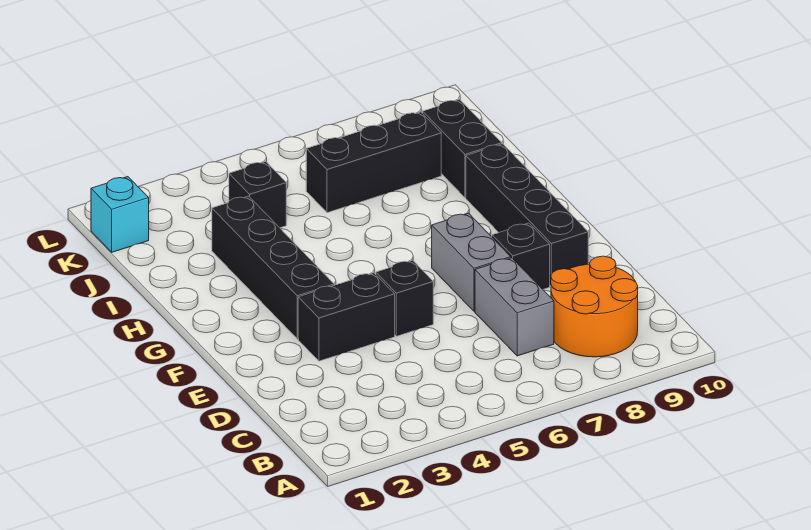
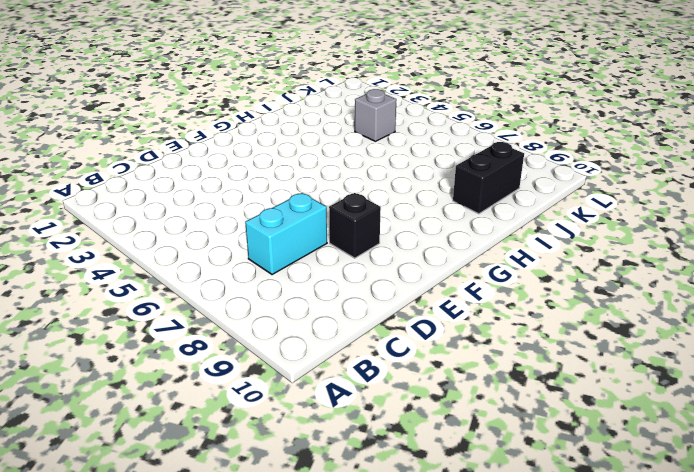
cyan 1x2 brick [245,193,327,275] -> grey 1x2 brick [475,258,554,356]
grey 1x1 brick [355,89,396,141] -> black 1x1 brick [229,162,286,228]
none -> orange 2x2 round brick [551,256,638,357]
none -> black 1x2 brick [298,273,395,361]
none -> black 1x1 brick [376,260,433,336]

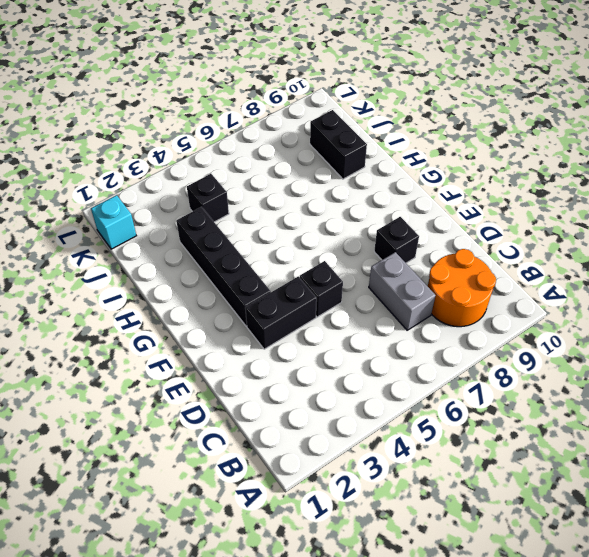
none -> grey 1x2 brick [432,213,511,311]
none -> black 1x4 brick [466,144,588,286]
none -> black 1x3 brick [306,112,441,213]

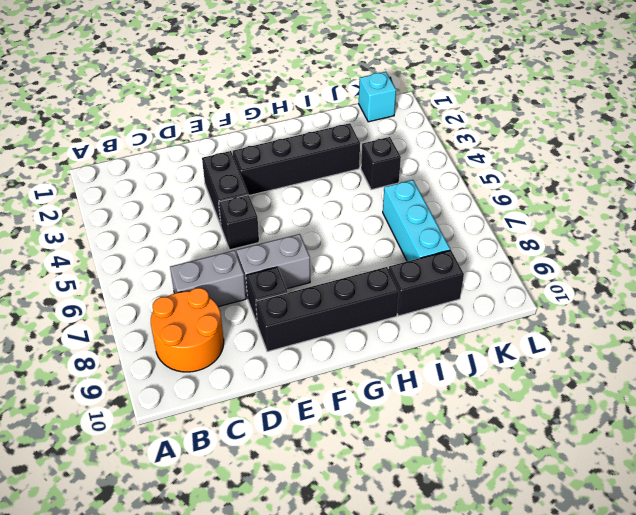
cyan 1x3 brick [383,180,450,261] -> black 1x3 brick [306,112,441,213]

